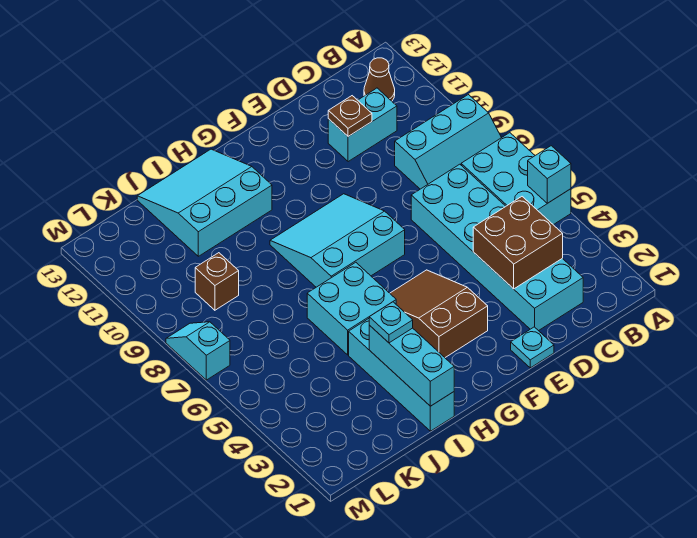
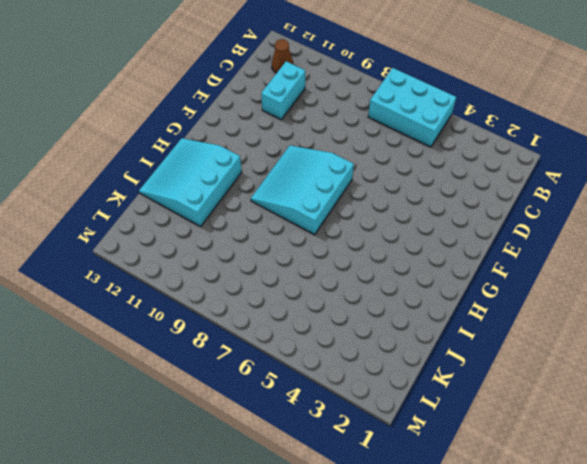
none -> cyan 2x3 slope [395,95,501,189]
none -> cyan 2x6 brick [411,164,583,331]
none -> cyan 1x1 plate [511,327,554,368]

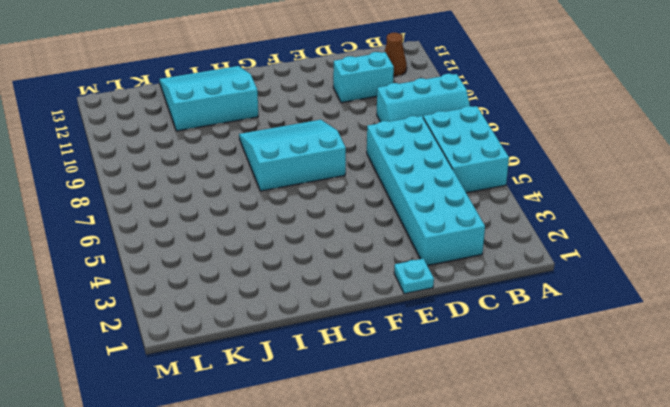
none -> brown 2x3 slope [390,270,488,357]
none -> cyan 2x2 brick [307,262,396,355]
none -> cyan 1x4 brick [349,319,454,431]

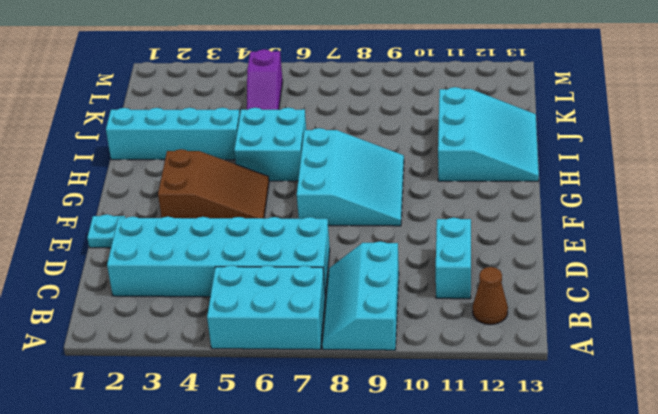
purple 1x2 slope [247,49,283,110] -> none
none -> brown 1x1 brick [195,253,239,310]
none -> cyan 1x2 slope [166,322,230,380]
none -> cyan 1x1 brick [528,146,571,203]

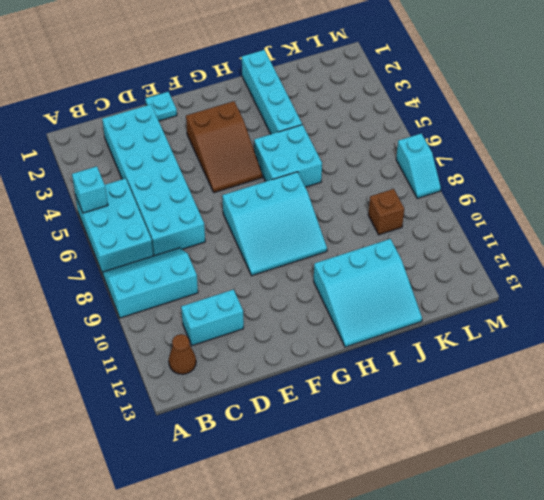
none -> brown 2x2 brick [473,197,563,289]
none -> brown 1x1 plate [328,96,372,137]
none -> cyan 1x3 brick [369,325,454,406]

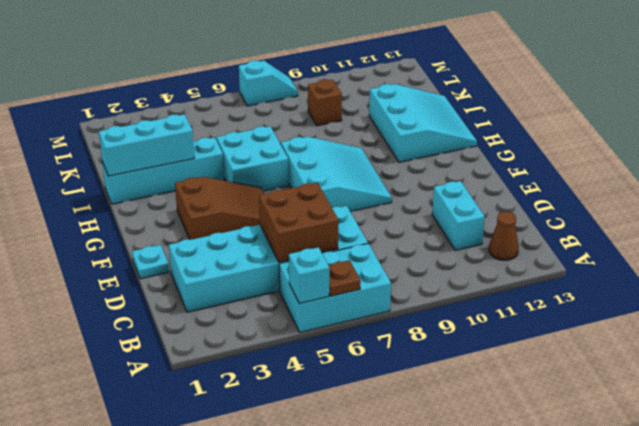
brown 1x1 plate [329,260,360,296] -> brown 1x1 plate moved to [328,96,372,137]
brown 2x2 brick [259,183,338,262] -> brown 2x2 brick moved to [473,197,563,289]
none -> cyan 2x3 slope [395,95,501,189]
none -> cyan 1x1 plate [369,302,413,343]

